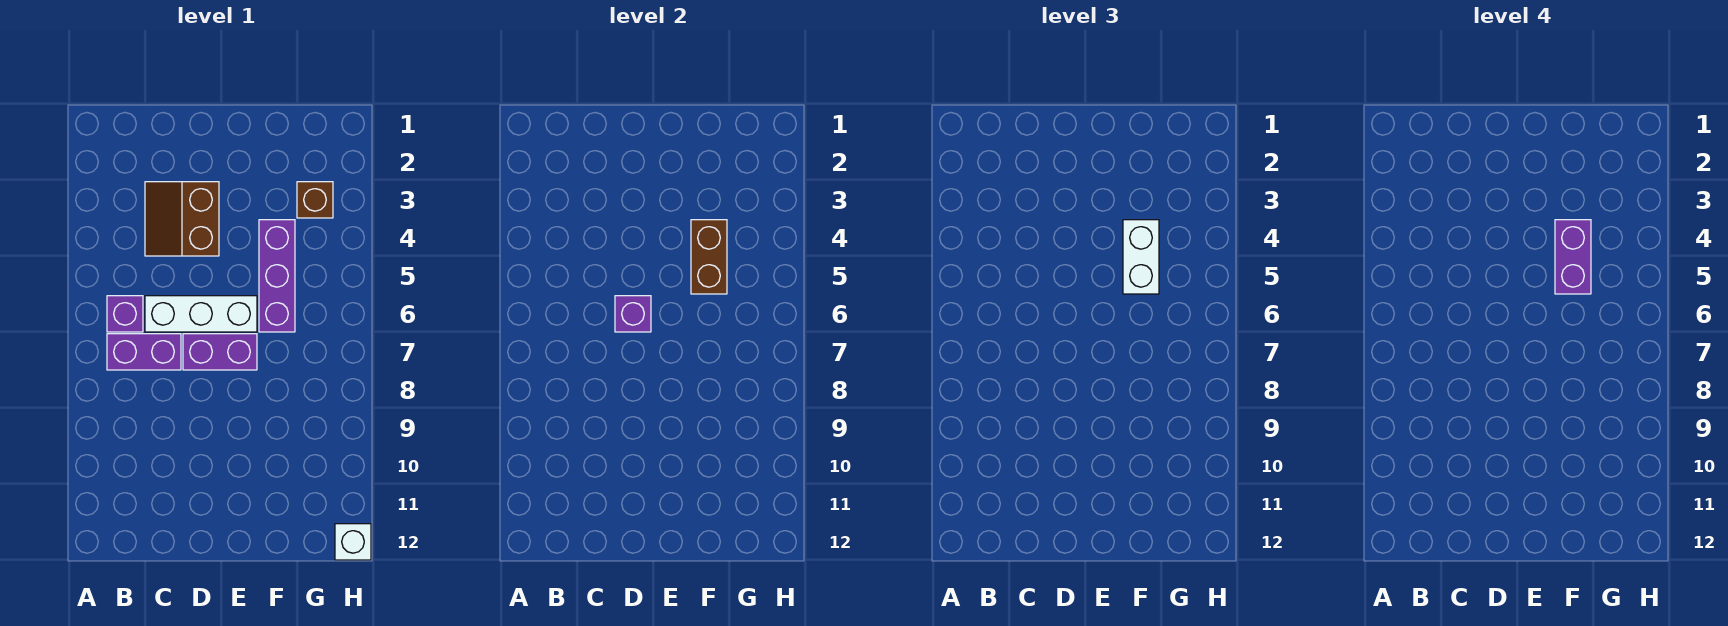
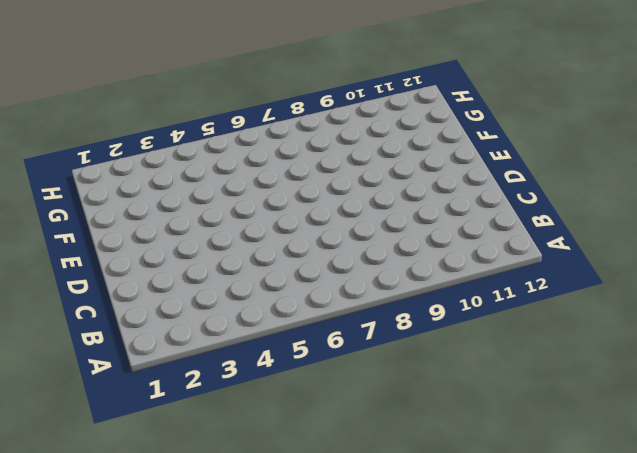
none -> purple 1x1 brick [107,296,143,332]
none -> purple 1x2 brick [107,334,181,370]
none -> brown 2x2 slope [145,182,219,256]

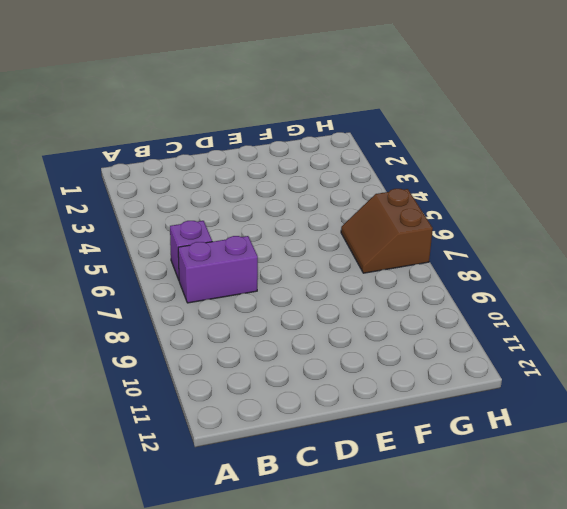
brown 2x2 slope [341,189,433,273] -> brown 2x2 slope moved to [145,182,219,256]
none -> white 1x3 brick [145,296,257,332]
none -> purple 1x2 brick [183,334,257,370]
none -> purple 1x3 brick [259,220,295,332]

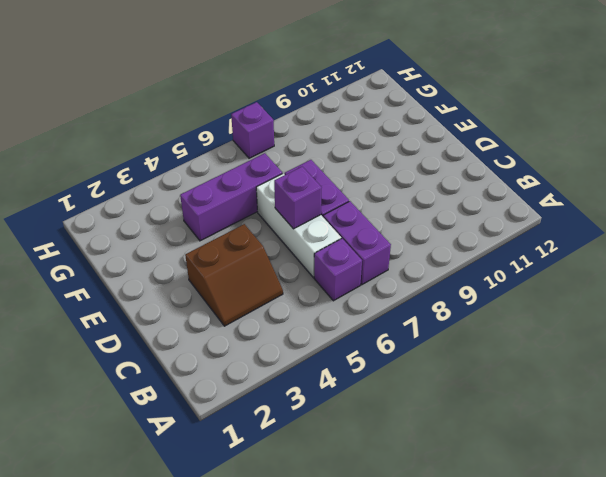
purple 1x1 brick [231,102,274,158] -> none
none -> brown 1x1 brick [297,182,333,218]
none -> white 1x1 brick [335,524,371,560]
none -> brown 1x2 brick [691,220,727,294]

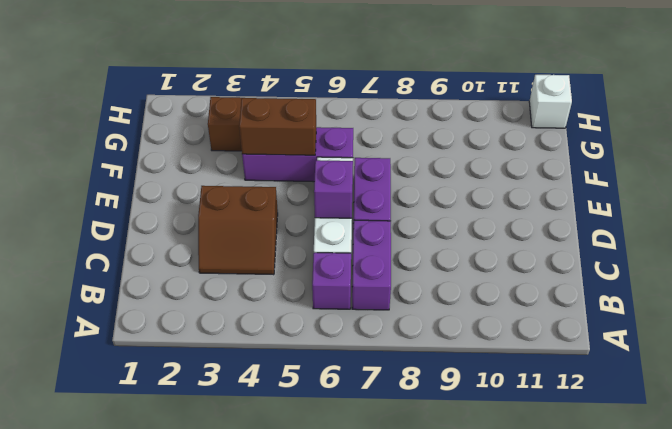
none -> white 1x2 brick [1123,220,1159,294]
none -> purple 1x2 brick [1555,220,1591,294]

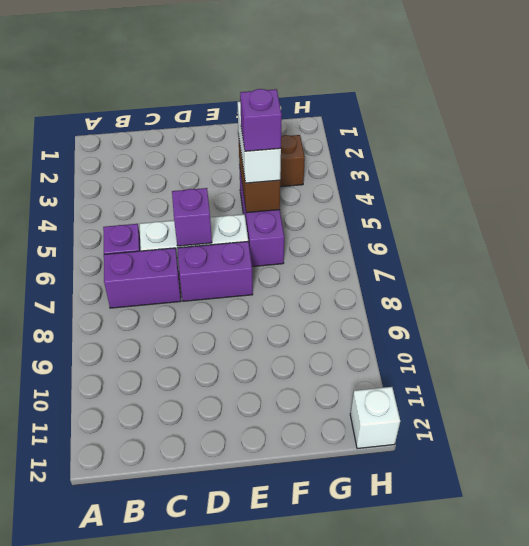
purple 1x1 brick [240,89,282,151] -> purple 1x2 brick [1555,220,1591,294]
none -> brown 2x2 slope [145,182,219,256]

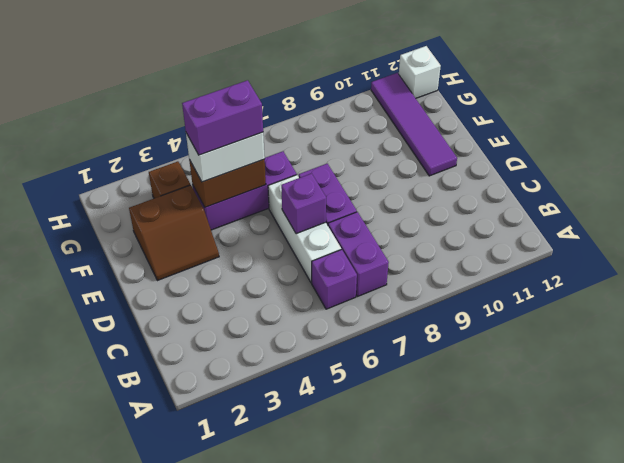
brown 2x2 slope [129,185,219,281] -> brown 2x2 slope moved to [145,182,219,256]
purple 1x4 tile [371,73,457,176] -> none

